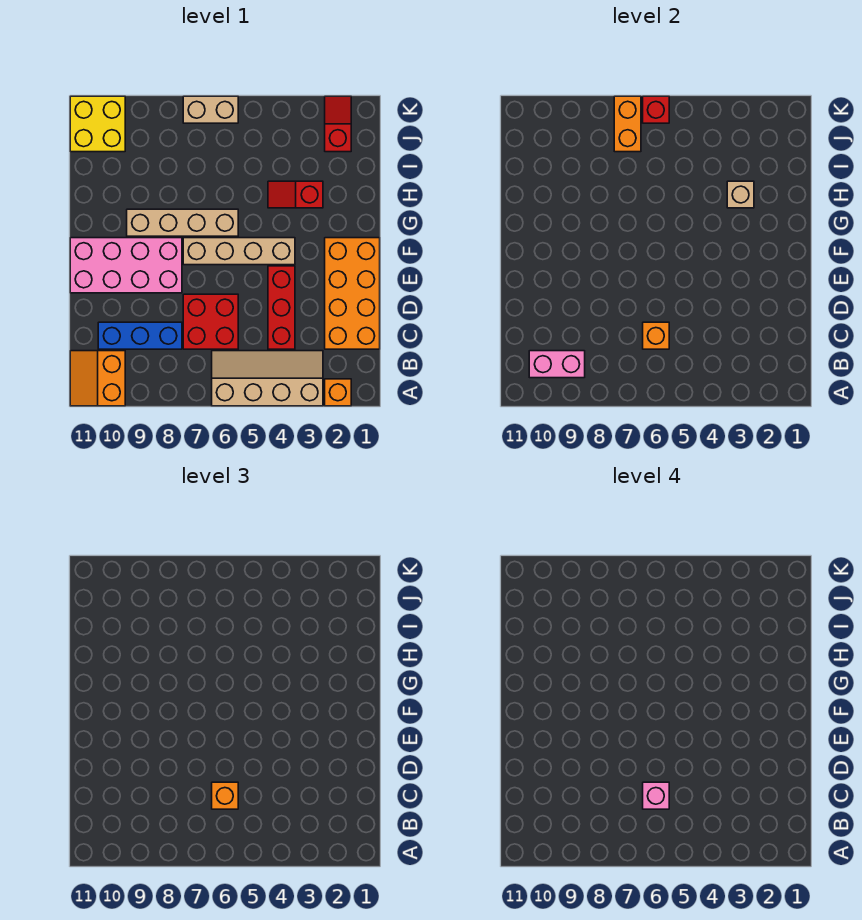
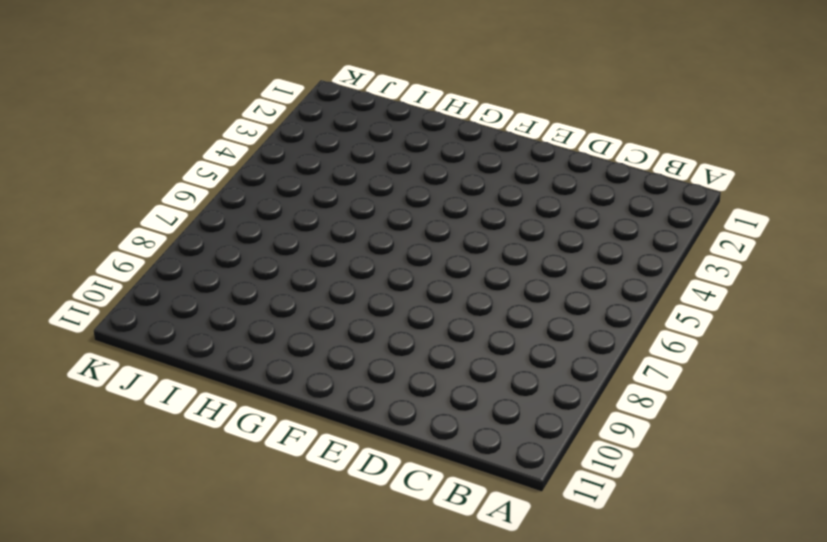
none -> orange 1x1 brick [325,379,351,406]
none -> tan 2x4 slope [212,351,323,406]
none -> orange 2x2 slope [70,351,125,406]

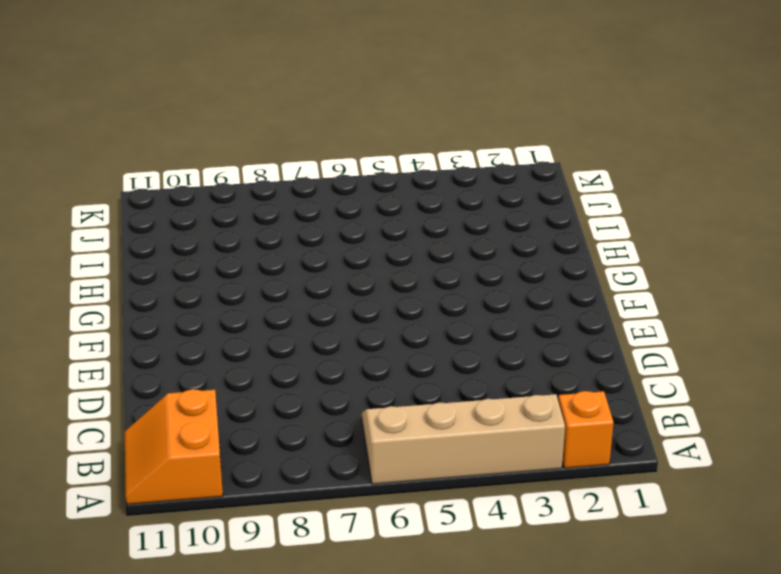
none -> orange 2x4 brick [325,238,380,349]
none -> red 1x3 brick [268,266,295,349]
none -> red 2x2 brick [183,294,238,349]

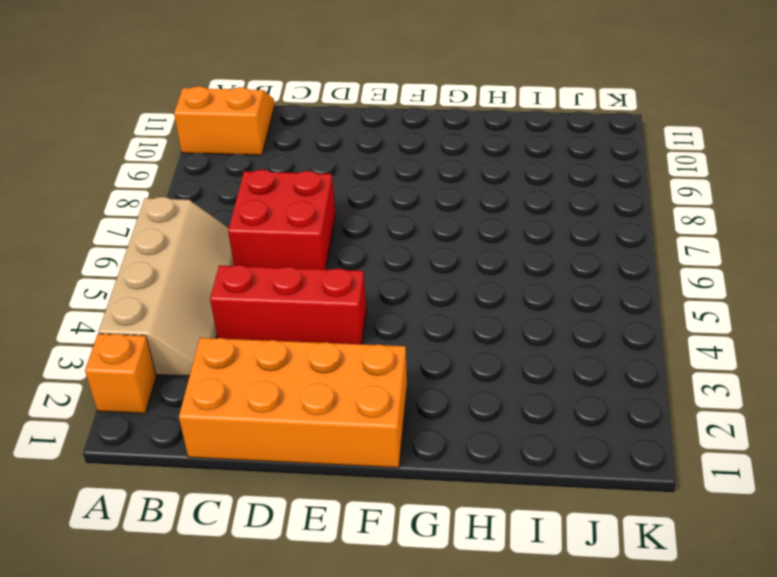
none -> blue 1x3 brick [98,322,182,349]
none -> pink 2x4 brick [70,238,182,293]
none -> tan 1x4 brick [183,238,295,265]

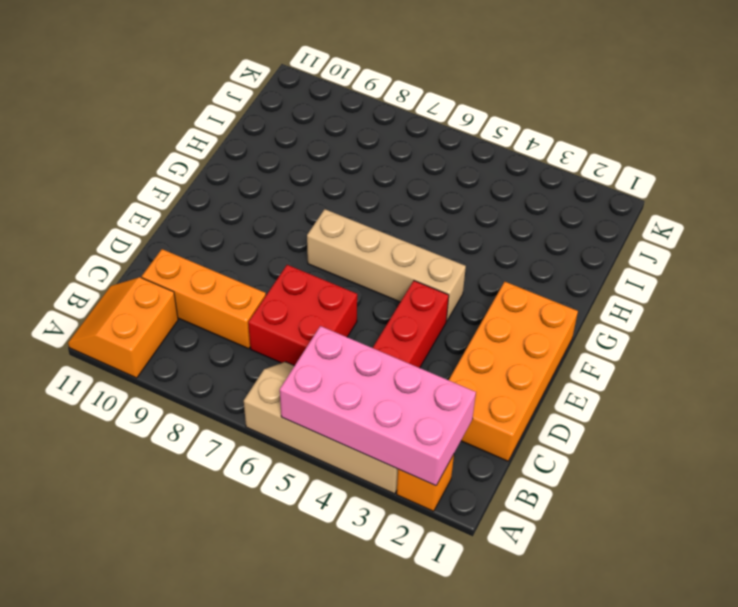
pink 2x4 brick [280,326,476,486] -> pink 2x4 brick moved to [70,238,182,293]
orange 1x3 brick [142,249,266,349] -> blue 1x3 brick [98,322,182,349]
none -> tan 1x4 brick [127,209,238,236]
none -> red 1x2 slope [268,181,323,208]
none -> red 1x2 slope [325,96,351,152]

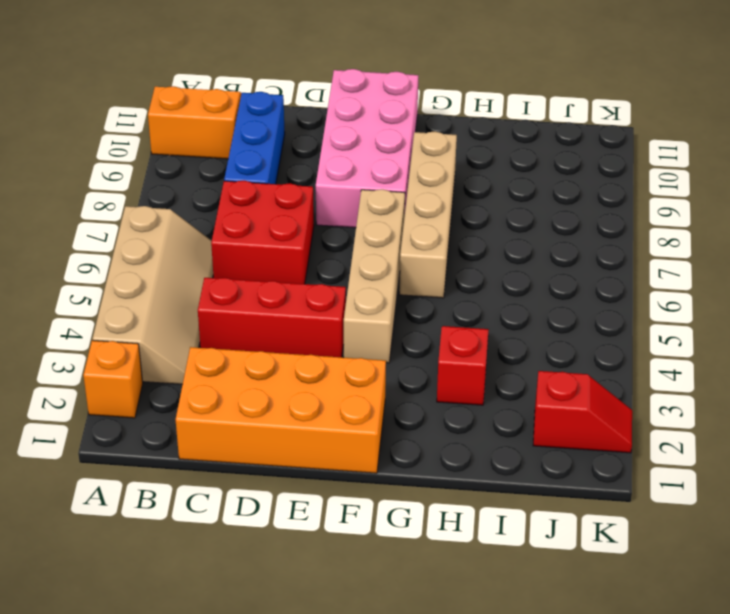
none -> yellow 2x2 brick [70,96,125,152]
none -> tan 1x2 brick [183,96,238,123]
none -> pink 1x2 brick [529,351,585,378]

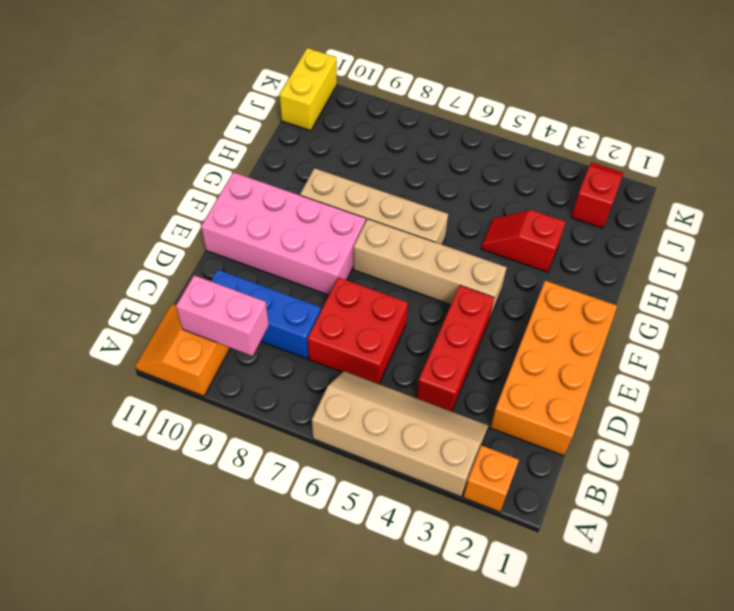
yellow 1x2 brick [280,48,337,131] -> yellow 2x2 brick [70,96,125,152]
none -> tan 1x2 brick [183,96,238,123]
none -> orange 1x1 brick [643,322,669,349]
none -> tan 1x1 brick [727,181,754,208]

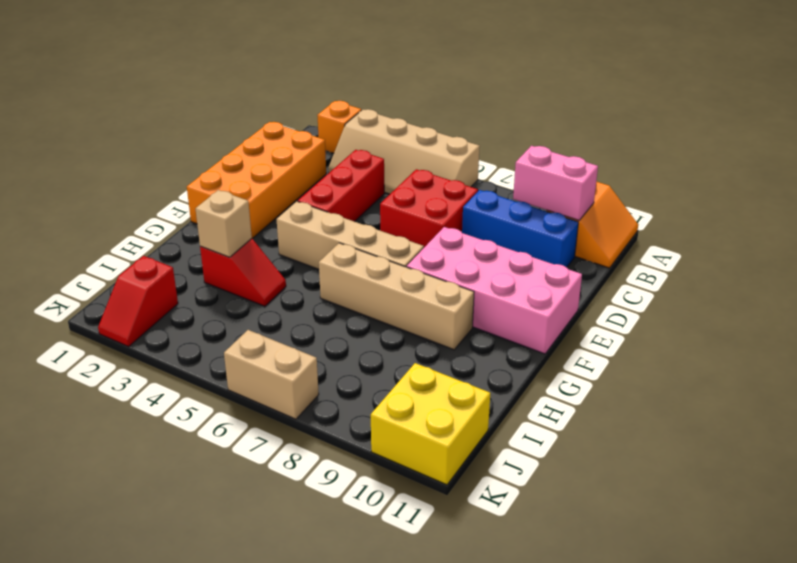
none -> orange 1x1 brick [643,322,669,349]
none -> orange 1x2 brick [614,96,641,152]
none -> red 1x1 brick [643,96,669,123]

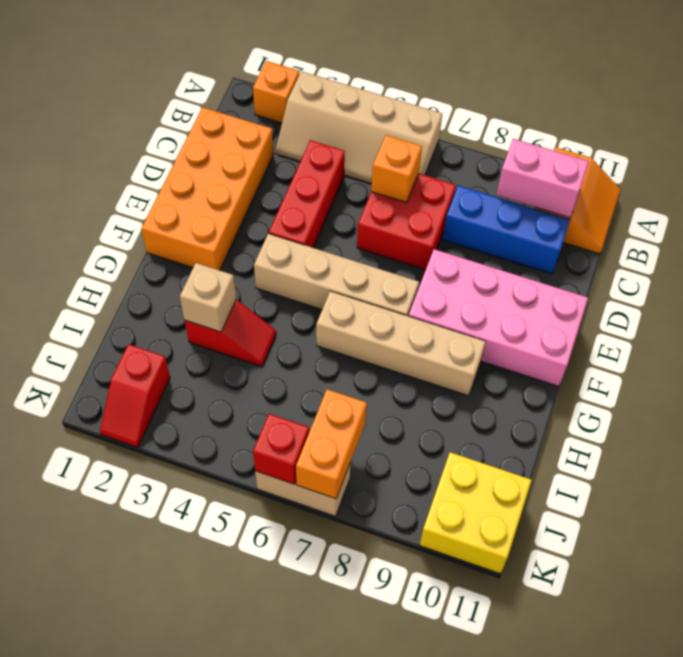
none -> orange 1x1 brick [212,782,238,809]
none -> pink 1x1 brick [643,782,669,809]

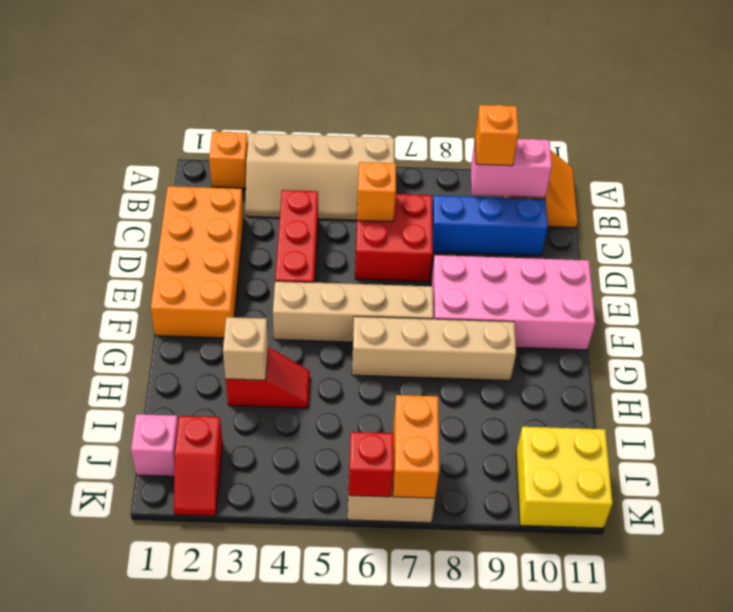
orange 1x1 brick [475,105,519,166] -> orange 1x1 brick moved to [212,782,238,809]
pink 1x1 brick [131,414,178,476] -> pink 1x1 brick moved to [643,782,669,809]

